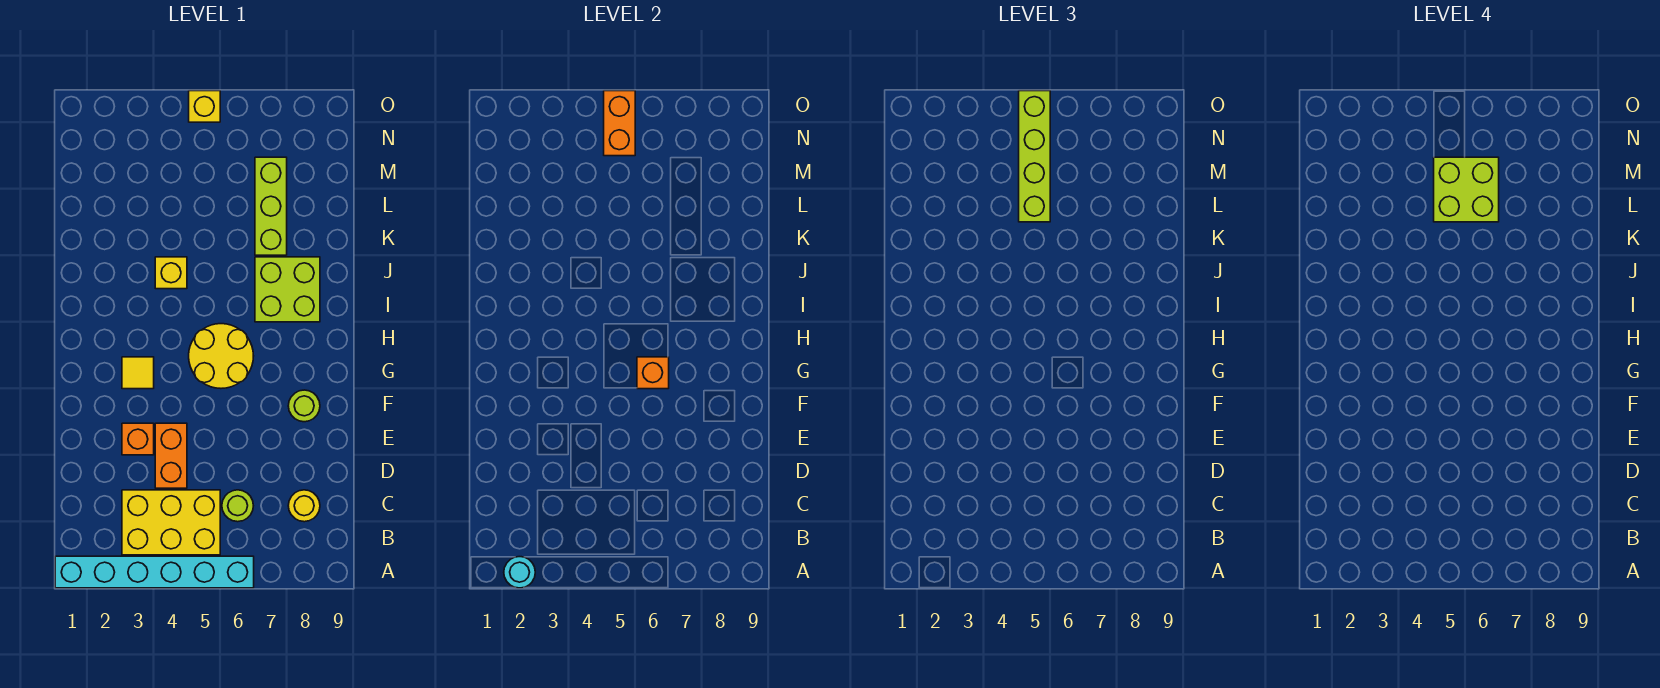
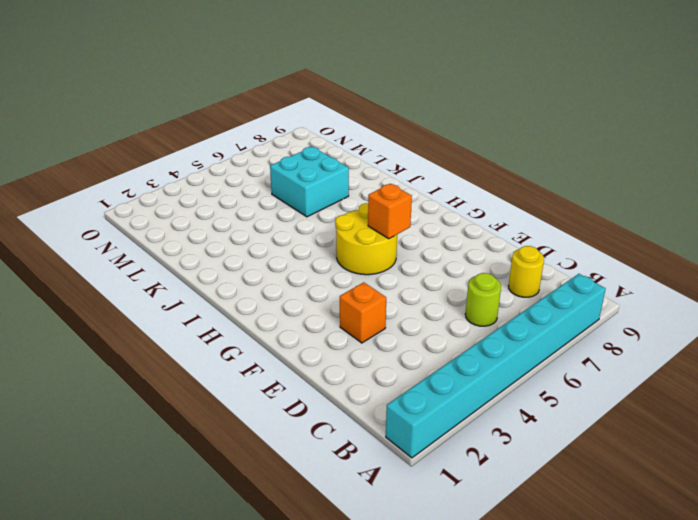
cyan 1x8 brick [386,274,606,458] -> cyan 1x6 brick [55,556,254,588]
cyan 2x2 brick [270,147,349,217] -> lime 1x3 brick [255,157,287,255]
none -> yellow 2x3 brick [122,490,220,555]
none -> orange 1x2 brick [155,423,187,488]
none -> lime 1x1 round brick [288,390,320,422]

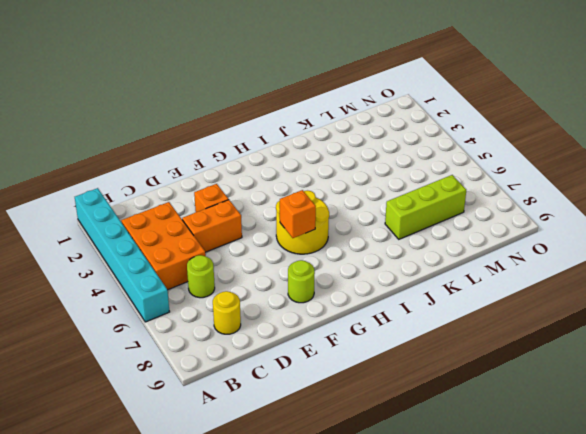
orange 2x3 brick [121,202,206,290] -> yellow 2x3 brick [122,490,220,555]
none -> yellow 1x1 tile [122,357,154,389]
none -> lime 2x2 brick [255,257,320,322]
none -> yellow 1x1 brick [155,257,187,289]

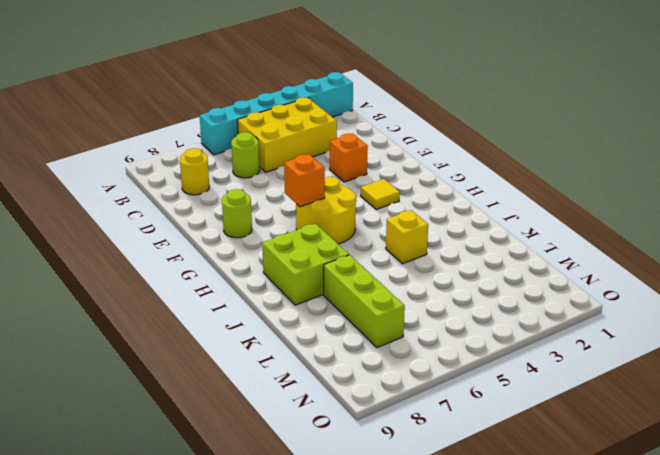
none -> orange 1x2 brick [155,423,187,488]
none -> yellow 1x1 brick [189,91,220,122]
none -> cyan 1x1 round brick [504,557,535,588]

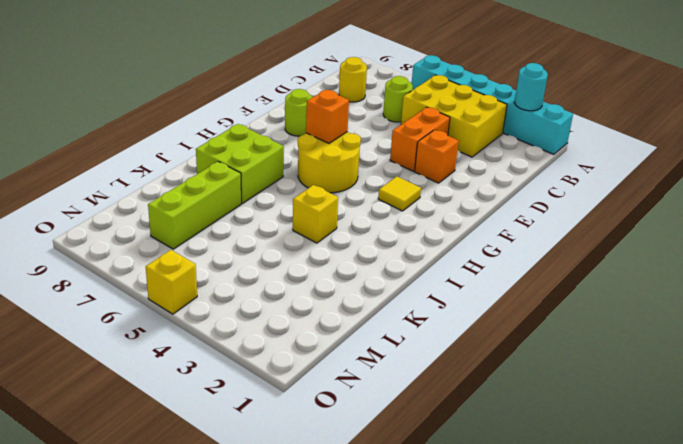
none -> orange 1x2 brick [604,91,635,156]
none -> lime 1x4 brick [1019,91,1050,222]
none -> lime 2x2 brick [1434,157,1499,222]

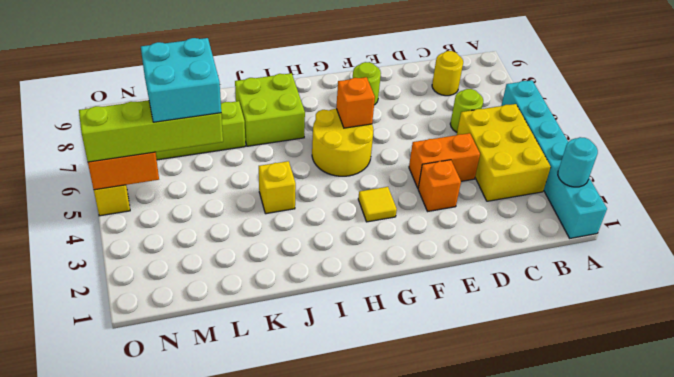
cyan 2x2 brick [141,38,221,122] -> lime 2x2 brick [1434,157,1499,222]

